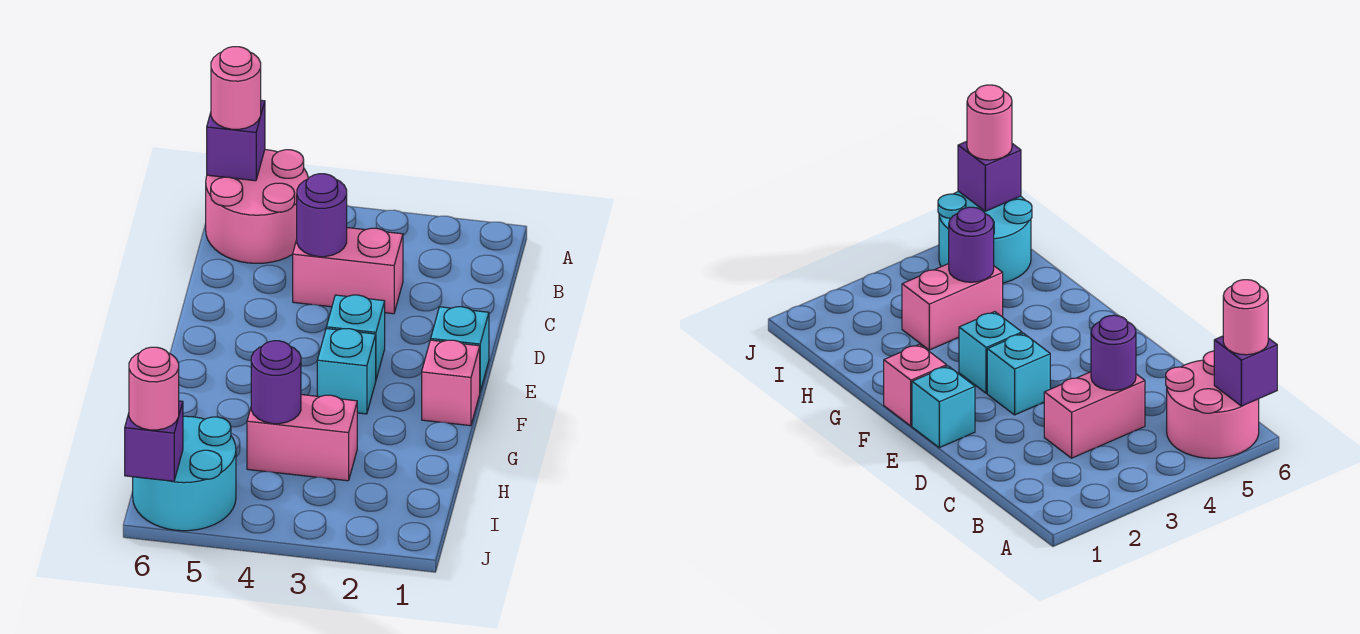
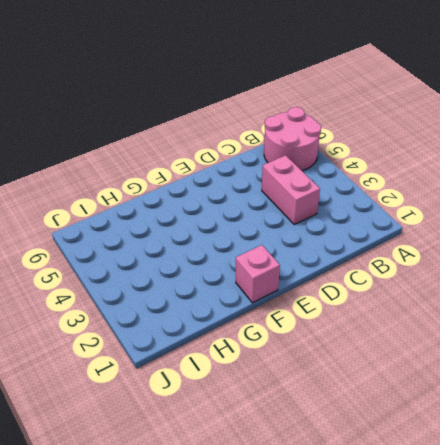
none -> cyan 1x1 brick [431,307,489,391]
none -> cyan 1x1 brick [326,295,385,379]
none -> cyan 1x1 brick [317,329,376,414]

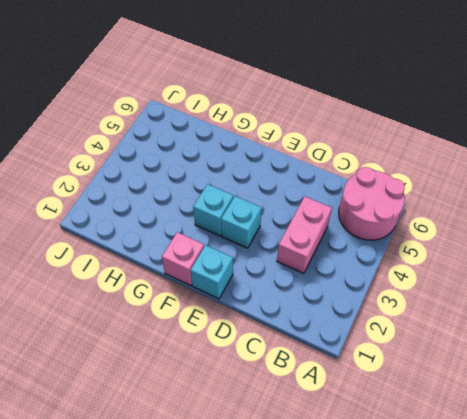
none -> pink 1x2 brick [247,395,357,481]
none -> cyan 2x2 round brick [133,416,236,531]
none -> purple 1x1 brick [207,100,265,181]

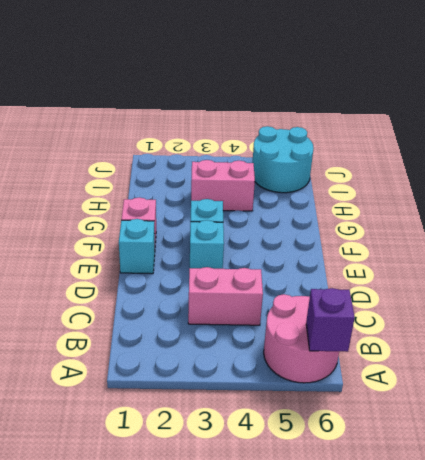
none -> purple 1x1 round brick [297,174,347,257]
none -> purple 1x1 round brick [251,341,301,424]
none -> purple 1x1 brick [125,401,183,481]

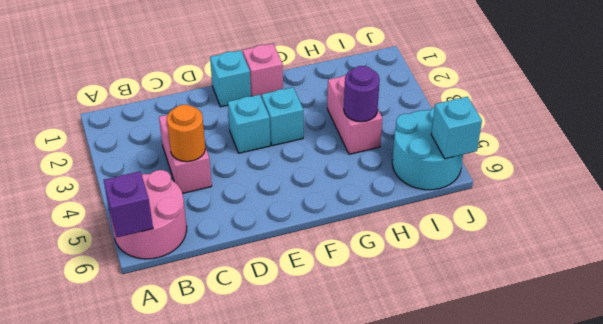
orange 1x1 round brick [167,105,205,162] -> purple 1x1 round brick [297,174,347,257]
cyan 1x1 brick [431,97,482,159] -> purple 1x1 brick [125,401,183,481]
none -> pink 1x1 round brick [211,47,261,129]
none -> pink 1x1 round brick [129,347,179,430]

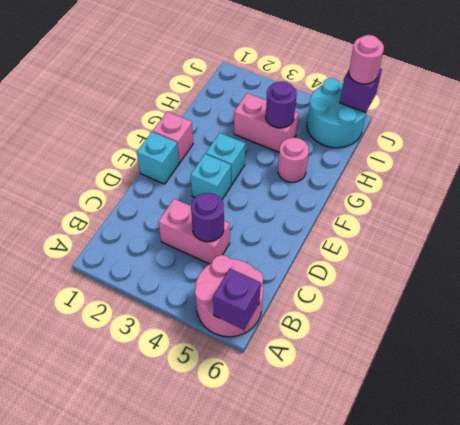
pink 1x1 round brick [278,138,309,182] -> pink 1x1 round brick moved to [211,47,261,129]

